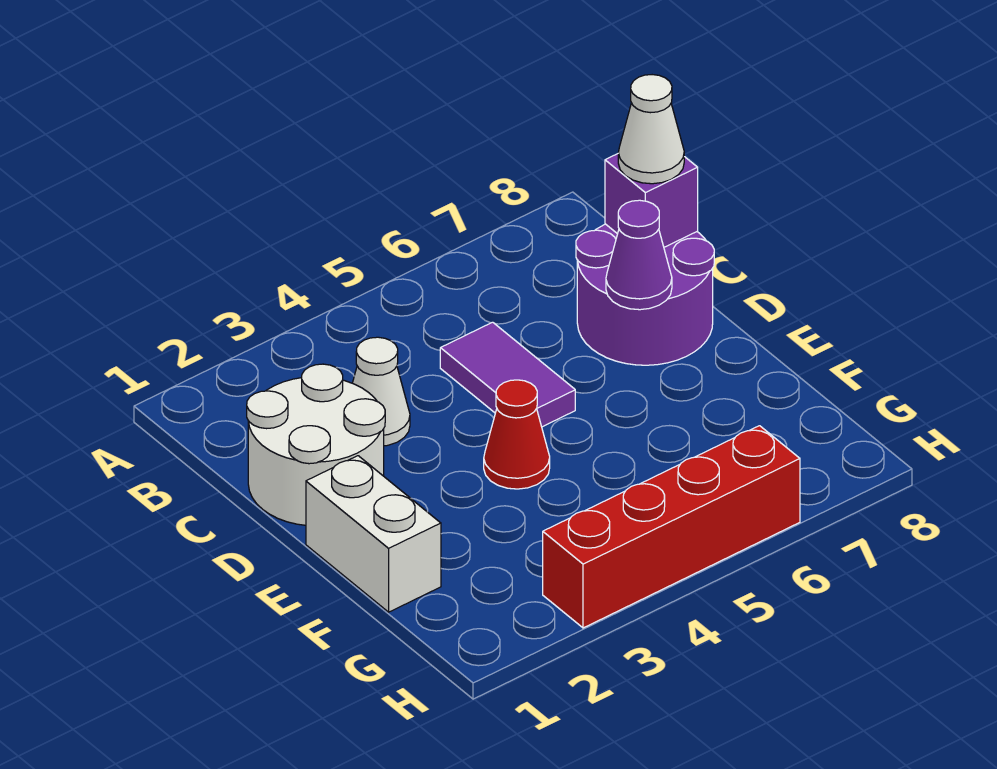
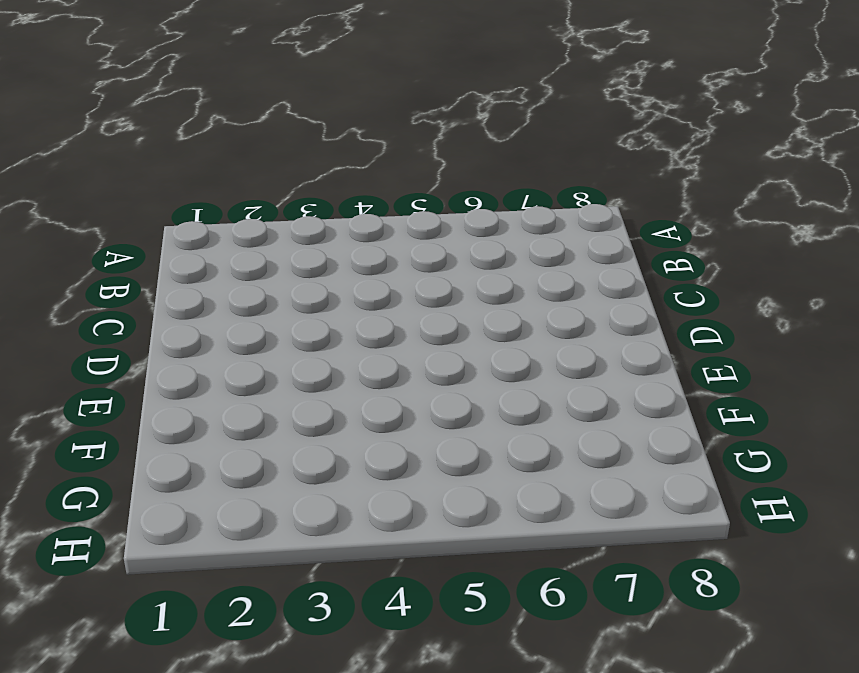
none -> white 2x2 round brick [247,364,385,525]
none -> white 1x1 cone [353,337,410,446]

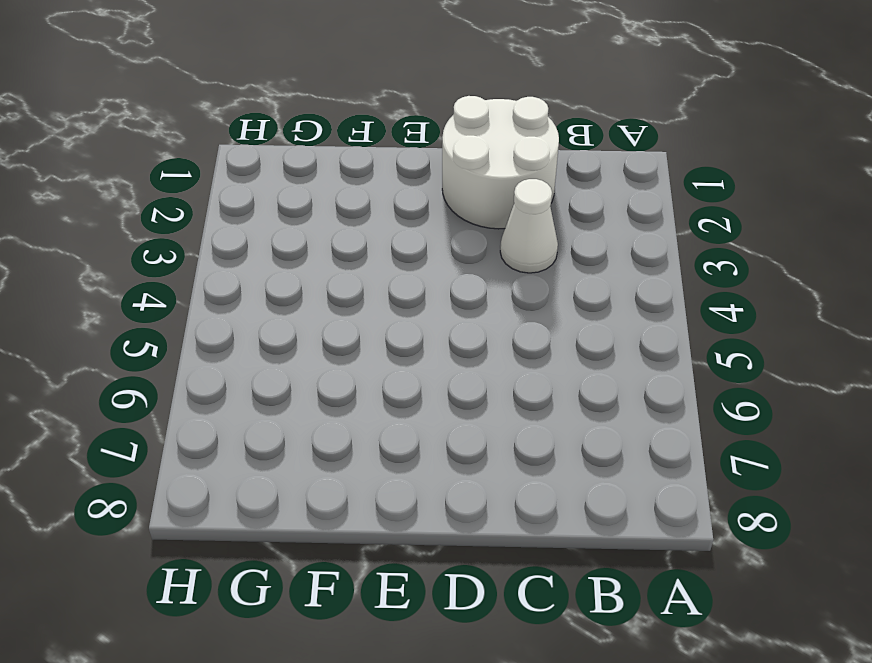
none -> purple 1x2 tile [440,322,575,427]
none -> purple 2x2 round brick [576,224,714,365]

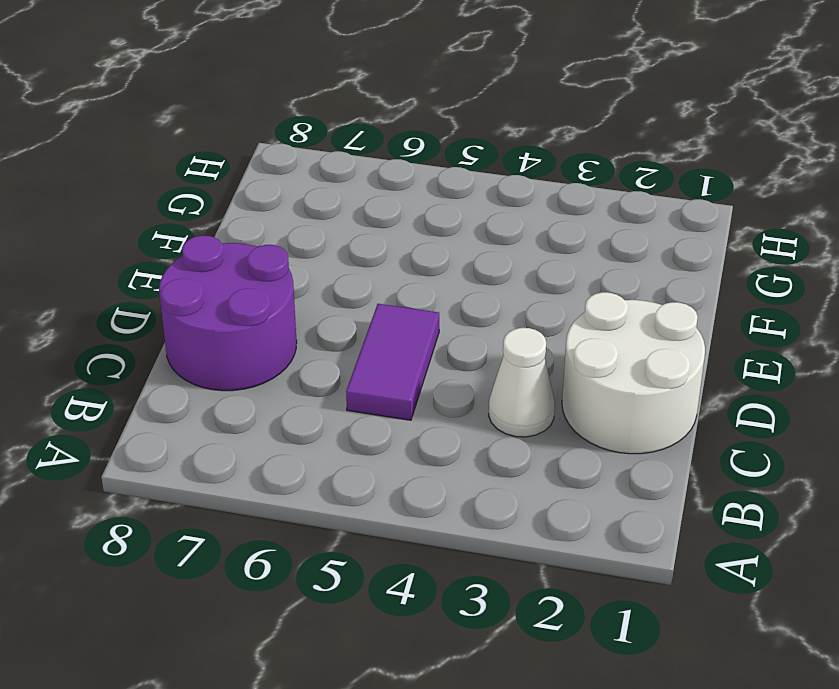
none -> white 1x2 brick [306,456,441,612]
none -> red 1x1 cone [484,380,550,489]

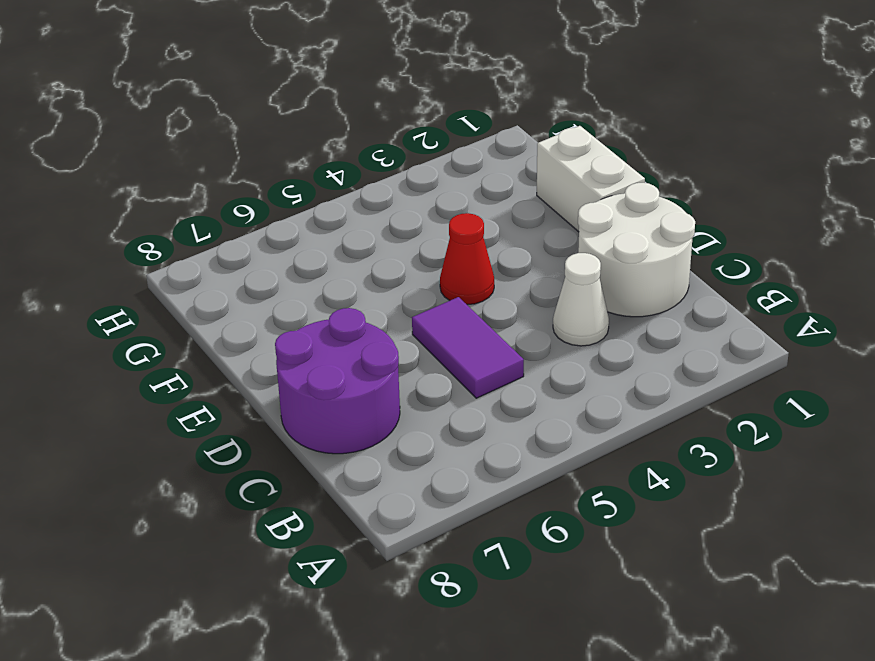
none -> red 1x4 brick [543,426,800,628]
none -> purple 1x1 brick [605,154,698,247]

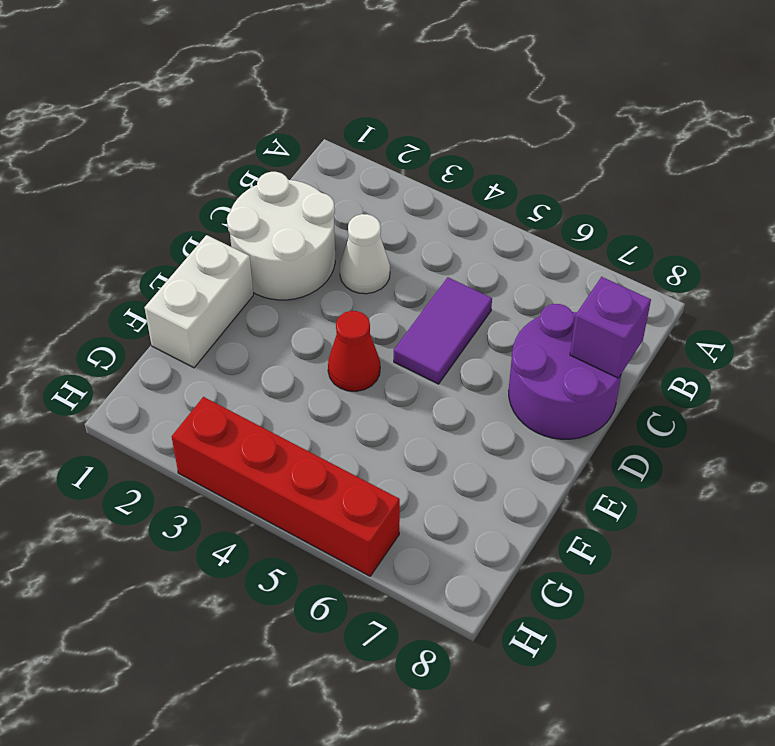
none -> purple 1x1 cone [606,200,672,310]
none -> white 1x1 cone [618,75,684,184]

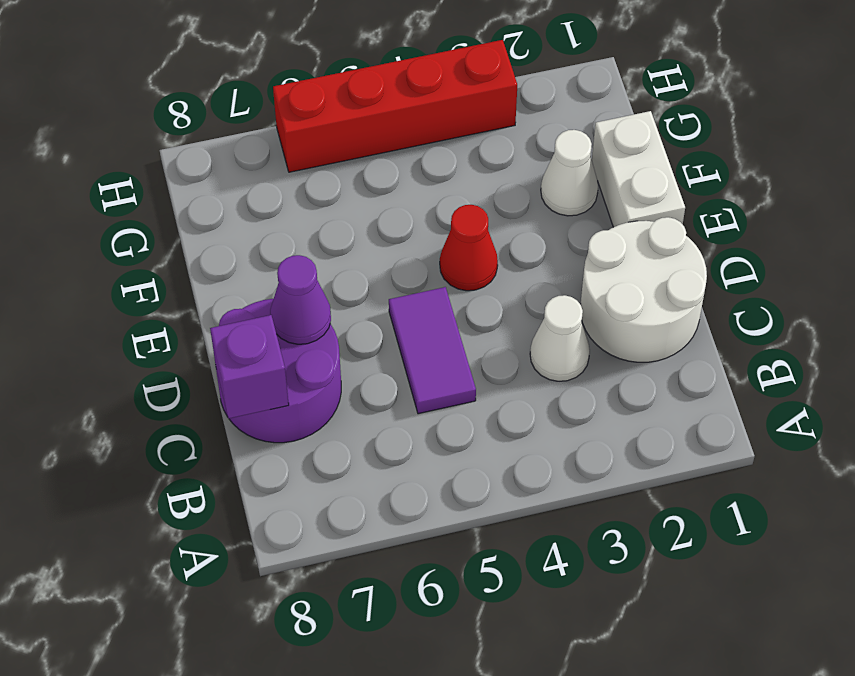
white 1x1 cone [541,130,598,216] -> white 1x1 cone moved to [618,75,684,184]

